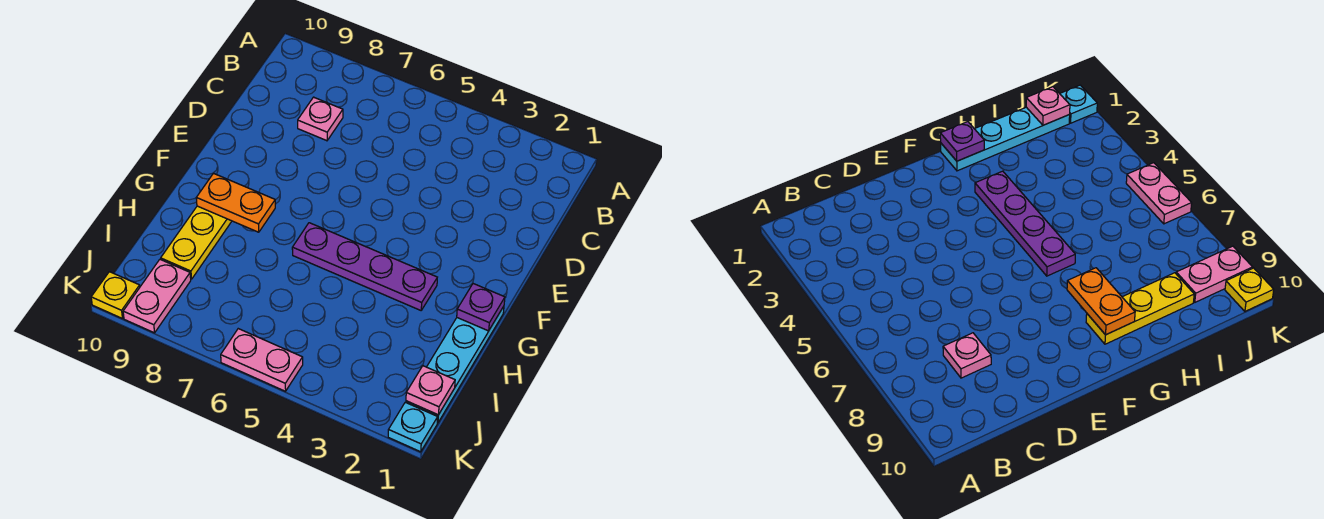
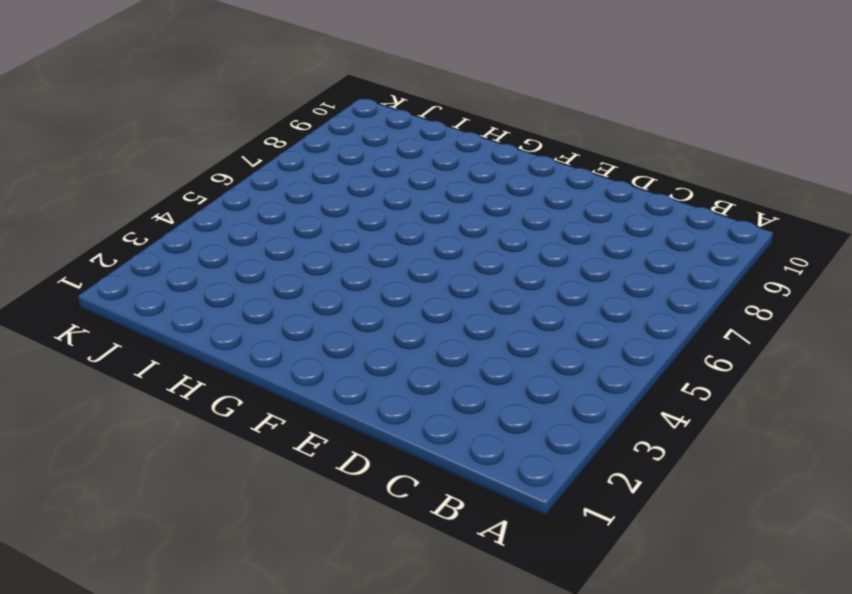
none -> pink 1x1 plate [298,97,343,141]
none -> cyan 1x4 plate [406,306,504,423]

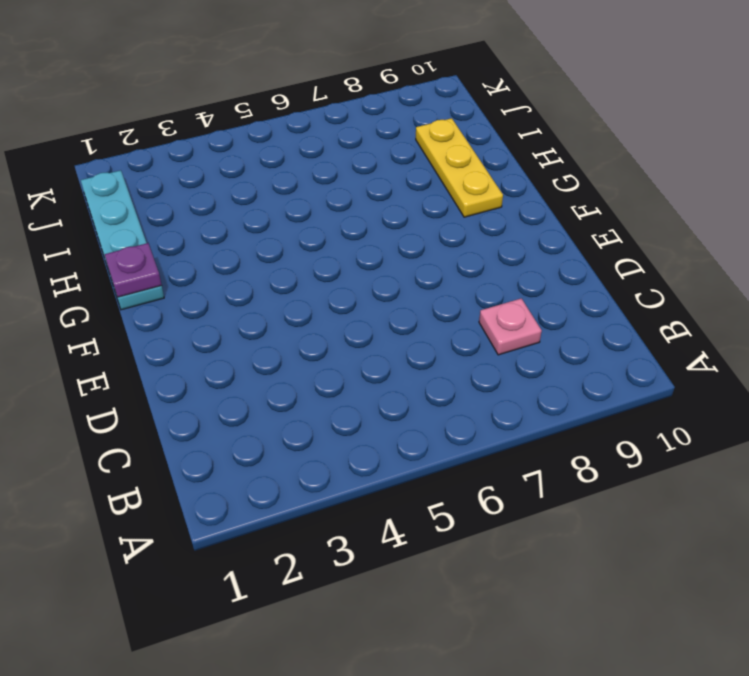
none -> purple 1x4 plate [292,223,437,310]
none -> pink 1x2 plate [123,259,191,333]

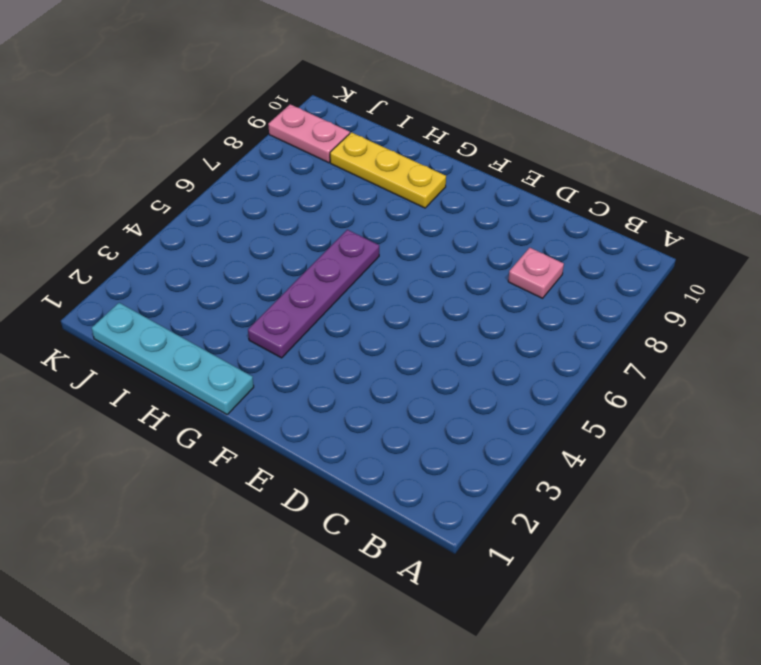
none -> cyan 1x1 plate [388,402,438,452]
none -> pink 1x2 plate [221,329,303,391]

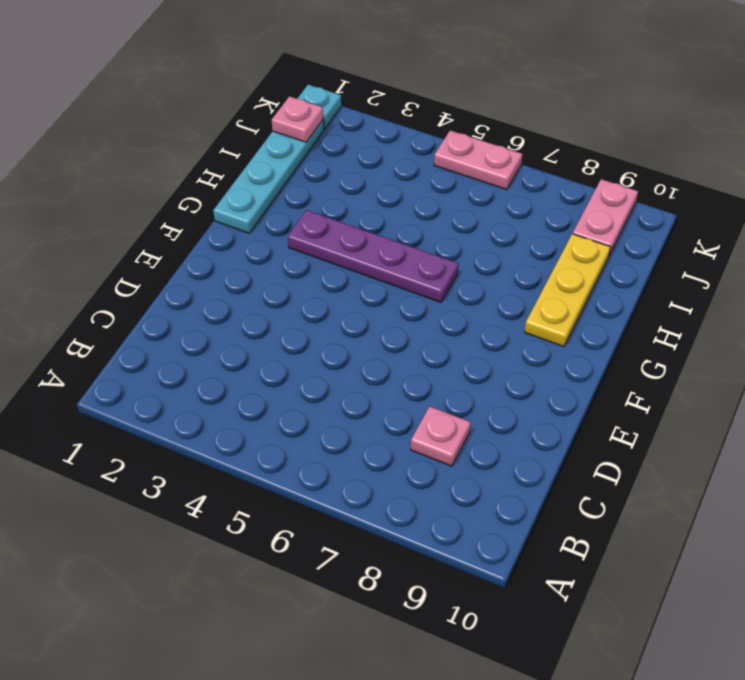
none -> yellow 1x1 plate [91,272,140,318]
none -> purple 1x1 plate [457,284,505,331]

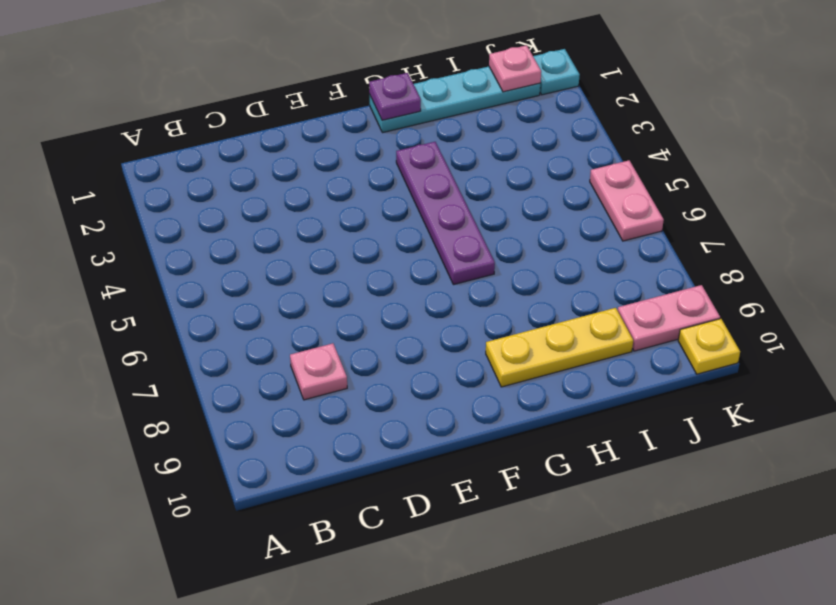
none -> orange 1x2 plate [196,173,275,232]

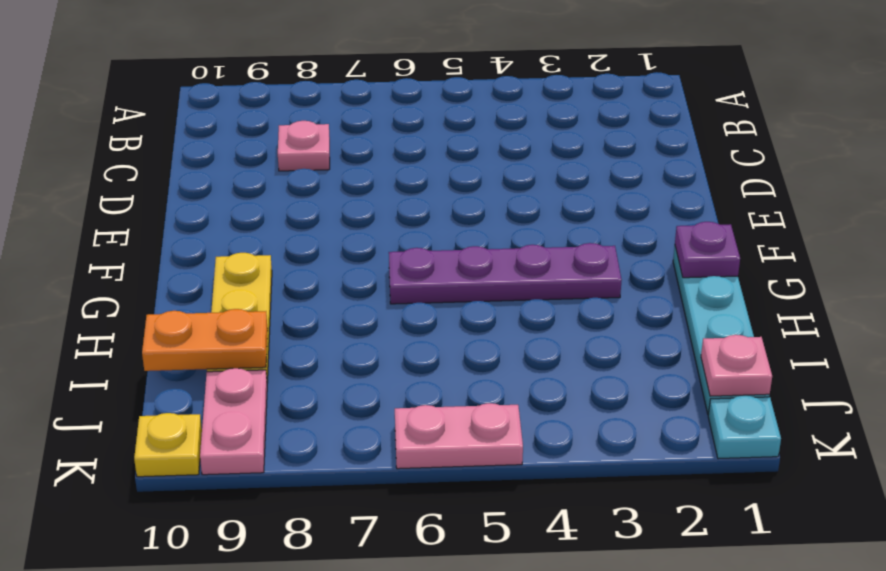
orange 1x2 plate [142,309,268,371] -> orange 1x2 plate moved to [196,173,275,232]

